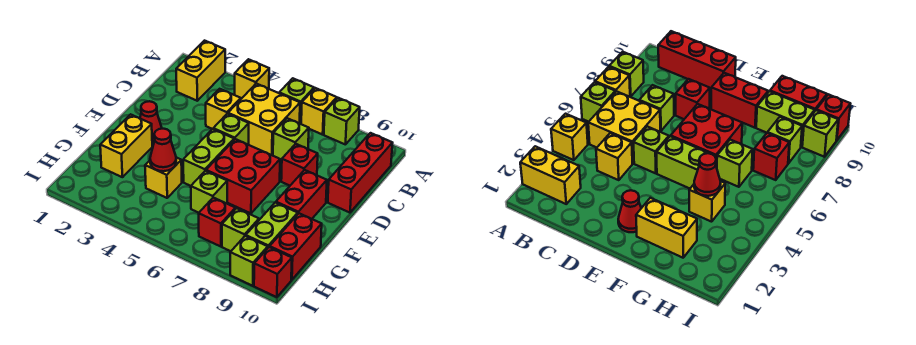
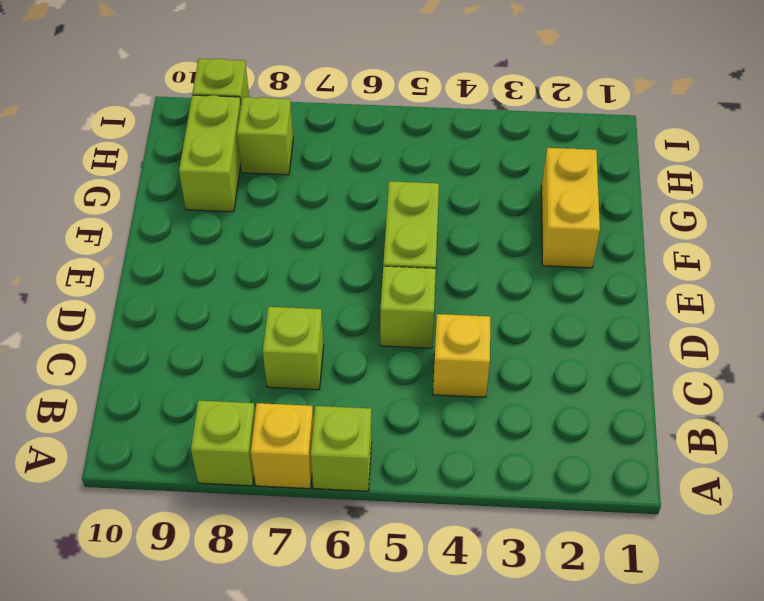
none -> yellow 1x2 brick [176,41,225,101]
none -> yellow 1x1 brick [235,59,269,99]
none -> yellow 2x2 brick [228,84,300,155]

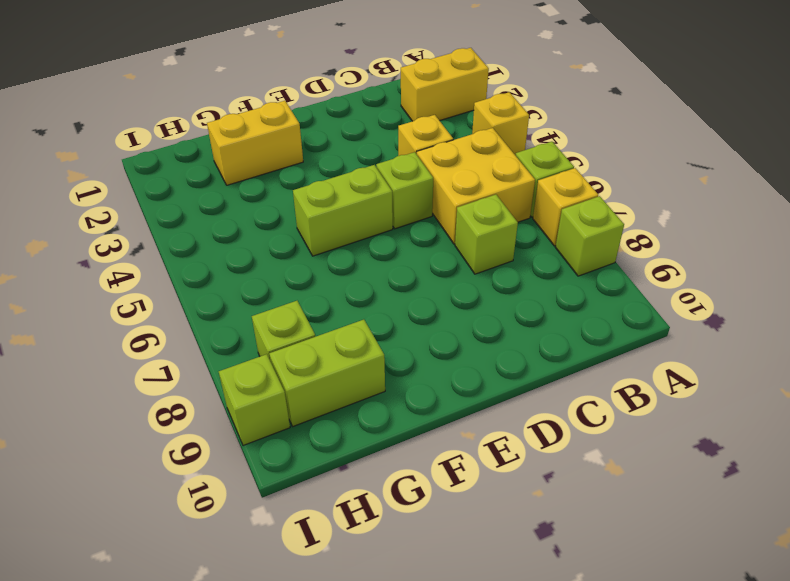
none -> red 1x3 brick [328,133,392,213]
none -> red 1x1 brick [281,144,318,186]
none -> red 1x1 cone [140,101,162,143]

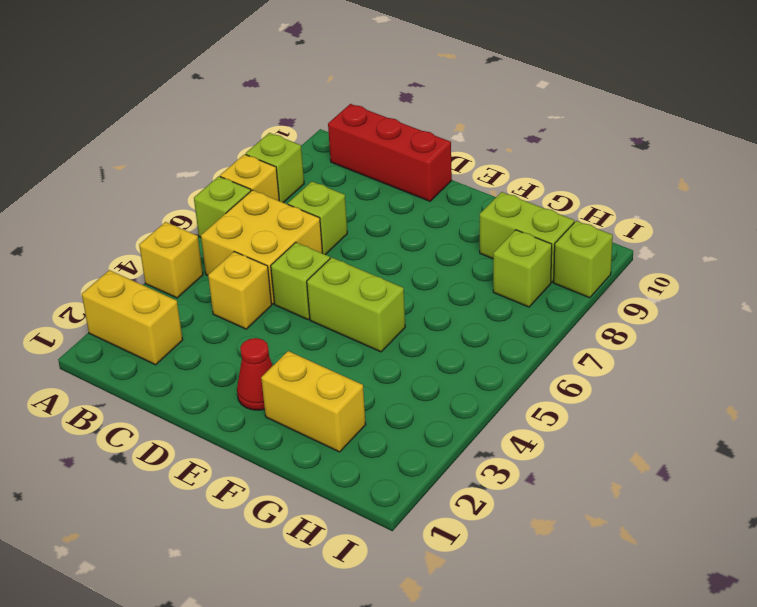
none -> red 1x1 brick [281,144,318,186]
none -> red 2x2 brick [206,139,280,213]
none -> red 1x2 brick [276,170,327,219]

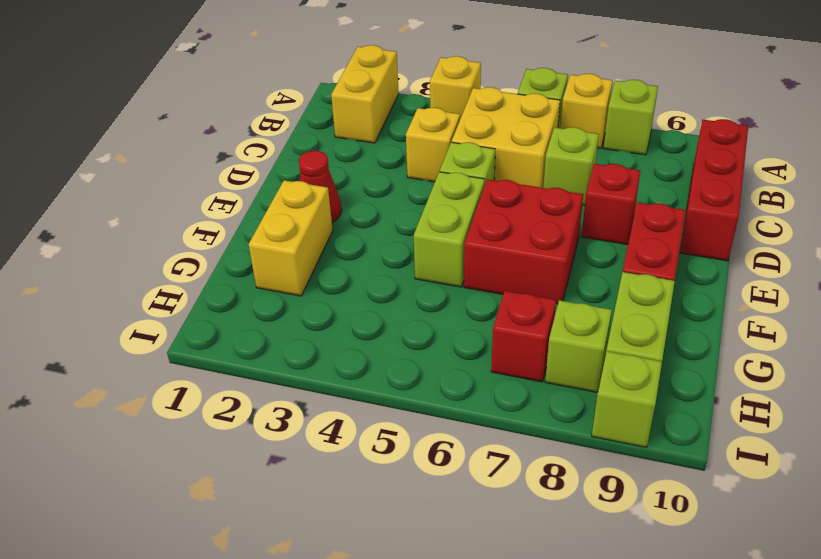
none -> yellow 1x1 brick [145,158,182,198]
none -> lime 1x1 brick [191,171,227,213]
none -> red 1x2 brick [270,213,322,280]

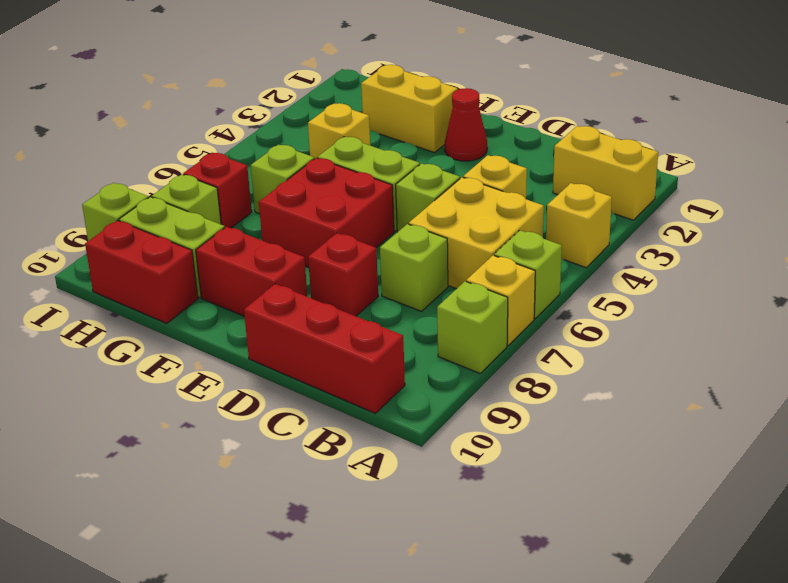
none -> red 1x1 brick [254,247,292,297]
none -> red 1x1 cone [150,129,176,171]

